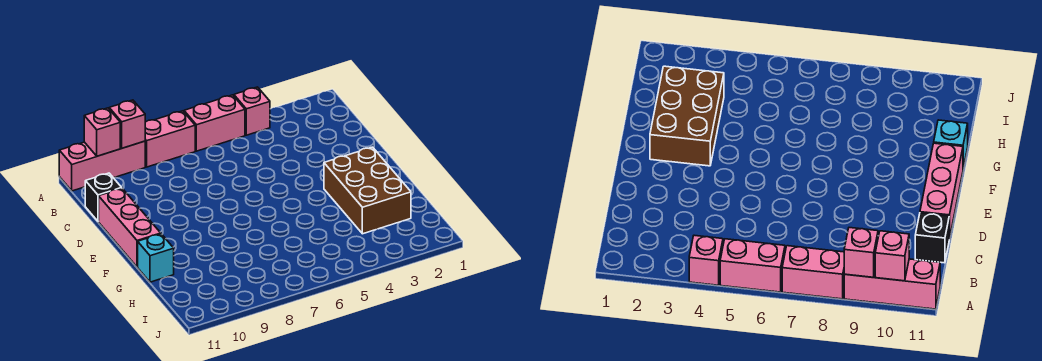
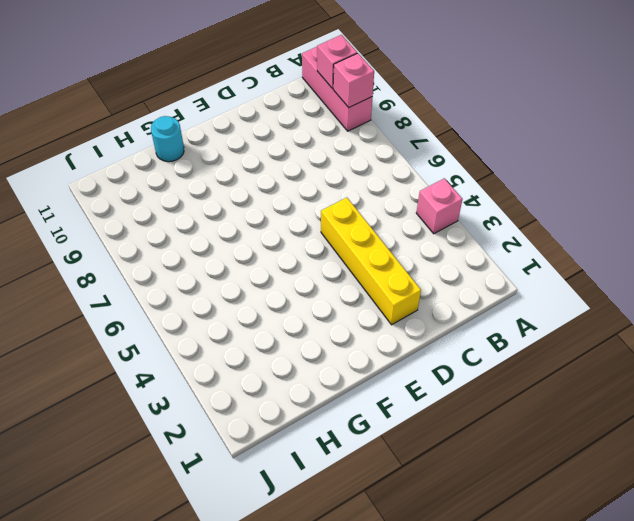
yellow 1x4 brick [321,198,421,325] -> none
cyan 1x1 round brick [151,116,184,162] -> cyan 1x1 brick [138,234,174,282]
none -> pink 1x2 brick [184,95,245,151]
none -> pink 1x2 brick [145,111,195,167]

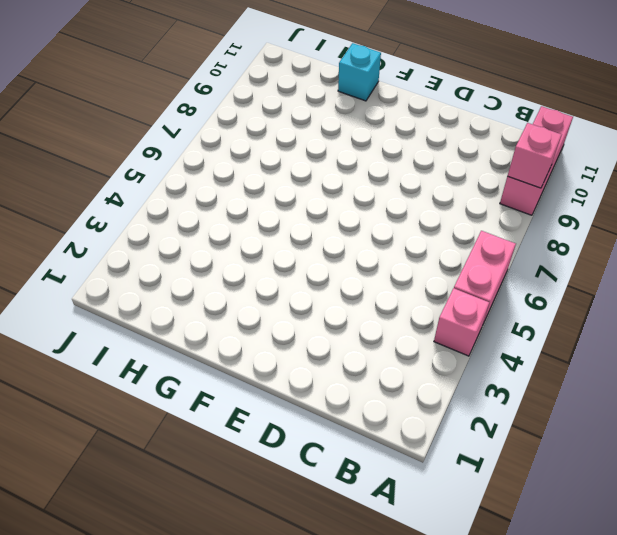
none -> pink 1x2 brick [145,111,195,167]
none -> black 1x1 brick [85,173,121,221]

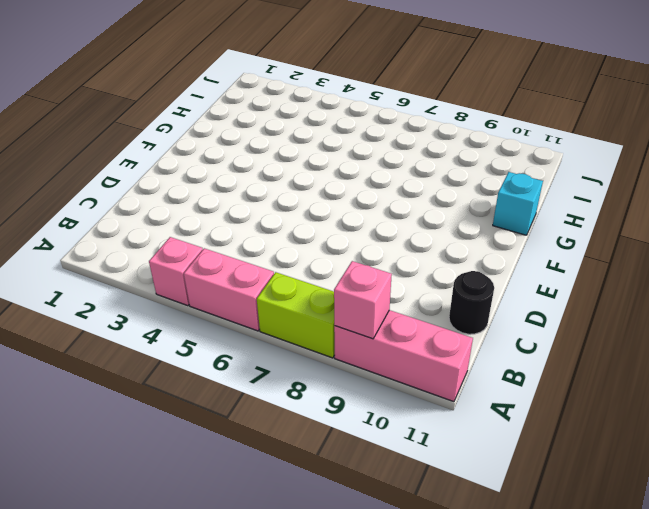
lime 1x2 brick [257,272,335,358] -> pink 1x2 brick [145,111,195,167]
black 1x1 round brick [449,271,494,334] -> black 1x1 brick [85,173,121,221]
none -> pink 1x3 brick [99,188,161,267]
none -> brown 2x3 brick [324,147,411,234]

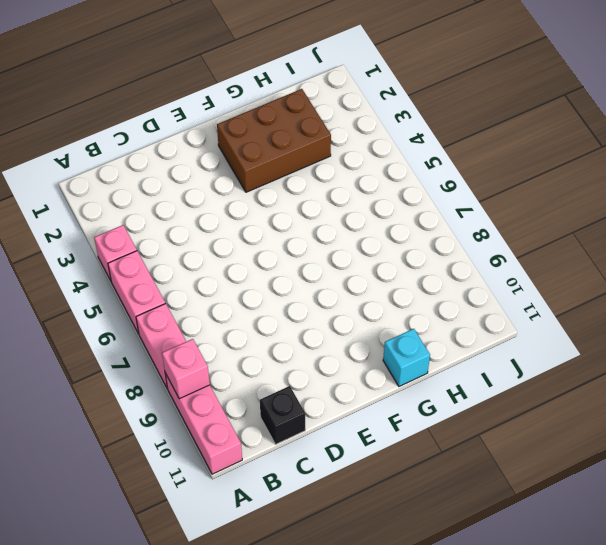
none -> pink 1x3 brick [99,188,161,267]
none -> pink 1x1 brick [84,108,120,156]

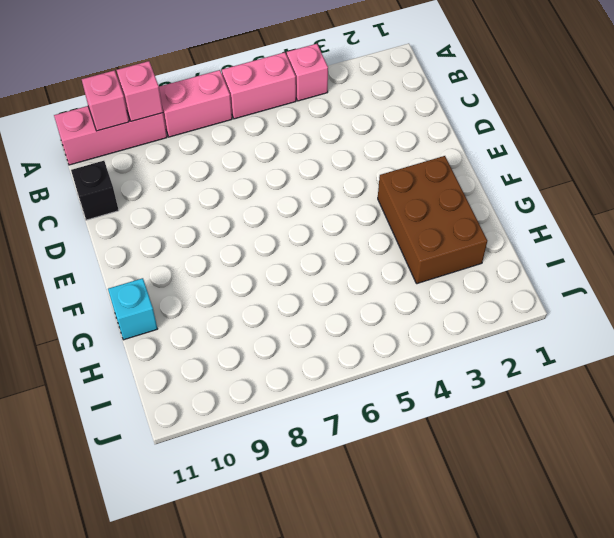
none -> pink 1x3 brick [99,188,161,267]

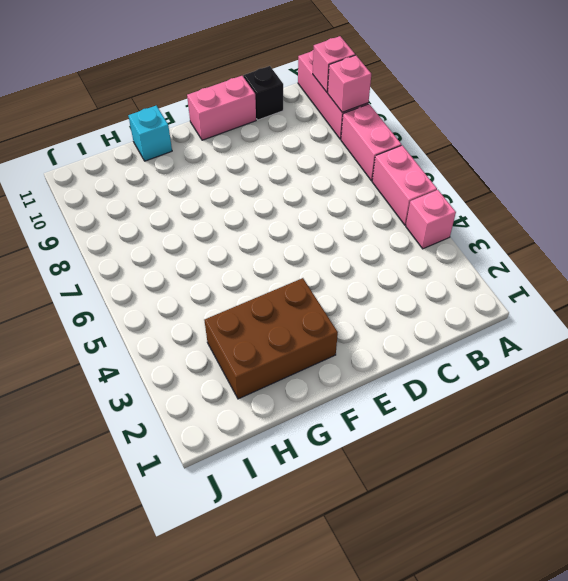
pink 1x2 brick [187,76,256,140] -> pink 1x3 brick [99,188,161,267]

